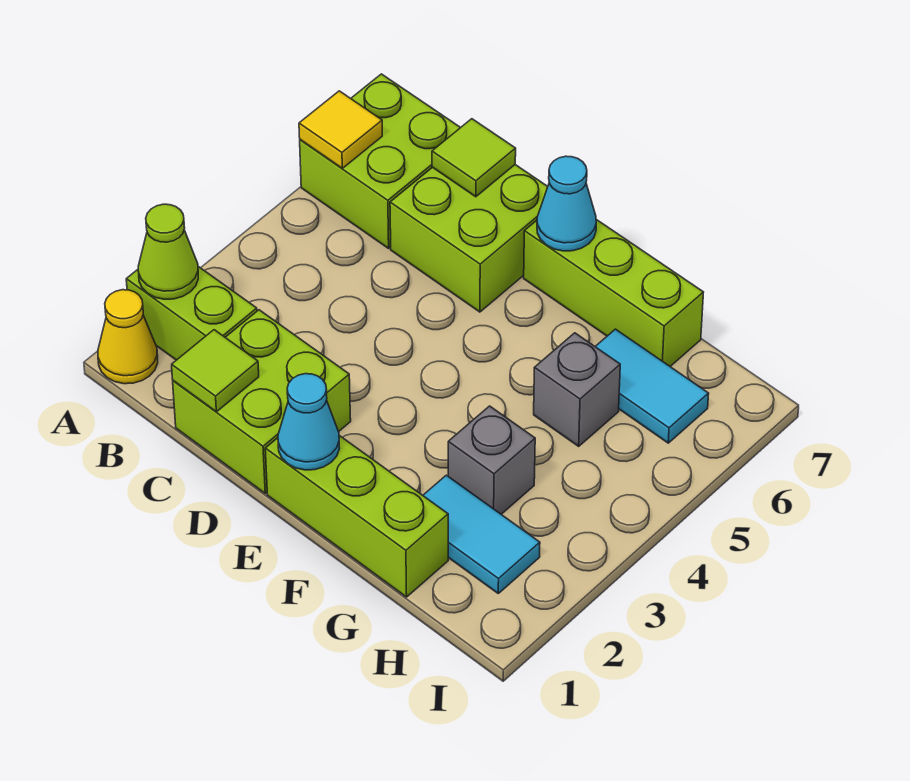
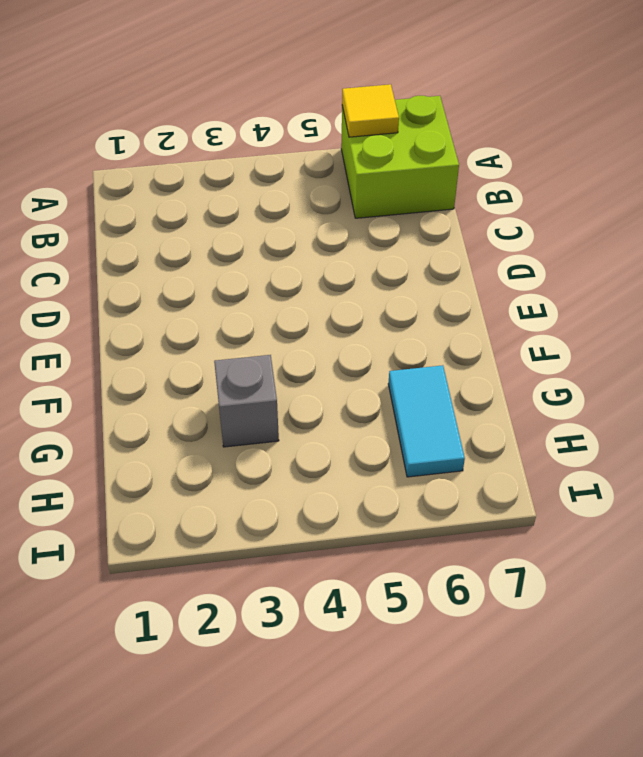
none -> yellow 1x1 cone [98,290,158,384]
none -> lime 1x2 brick [126,267,257,360]
none -> lime 2x2 brick [173,310,351,493]

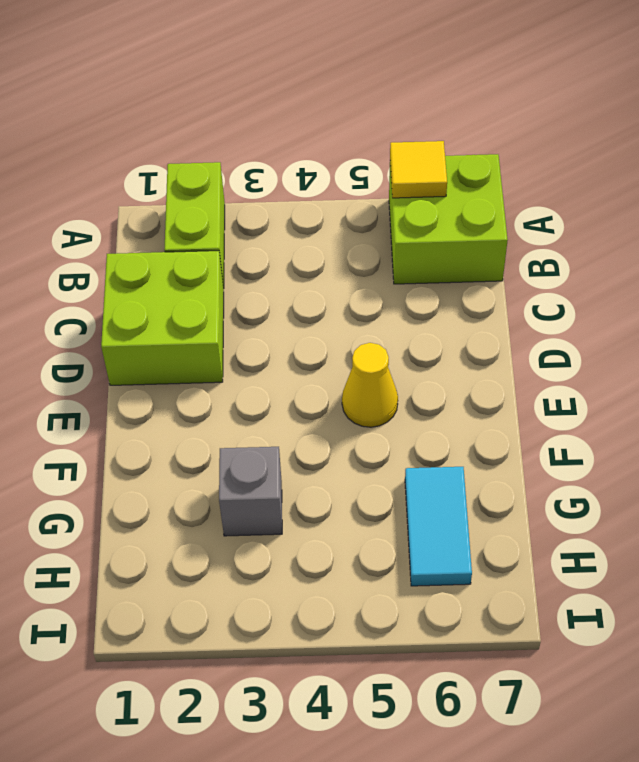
yellow 1x1 cone [342,343,398,427] -> yellow 1x1 cone moved to [98,290,158,384]
none -> lime 2x2 brick [390,165,548,312]
none -> lime 1x3 brick [265,436,448,597]
none -> lime 1x3 brick [524,220,704,366]

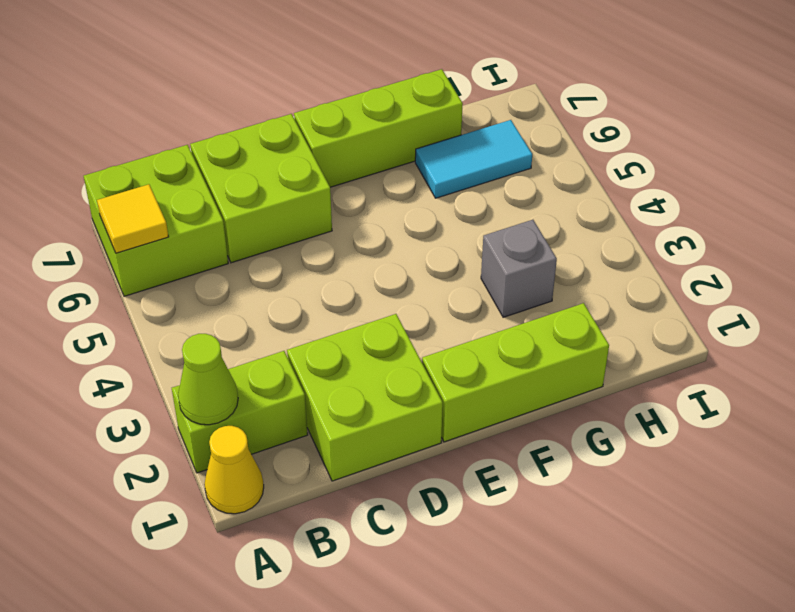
none -> cyan 1x2 tile [423,475,540,593]
none -> grey 1x1 brick [534,333,620,446]
none -> lime 1x1 tile [172,330,259,412]

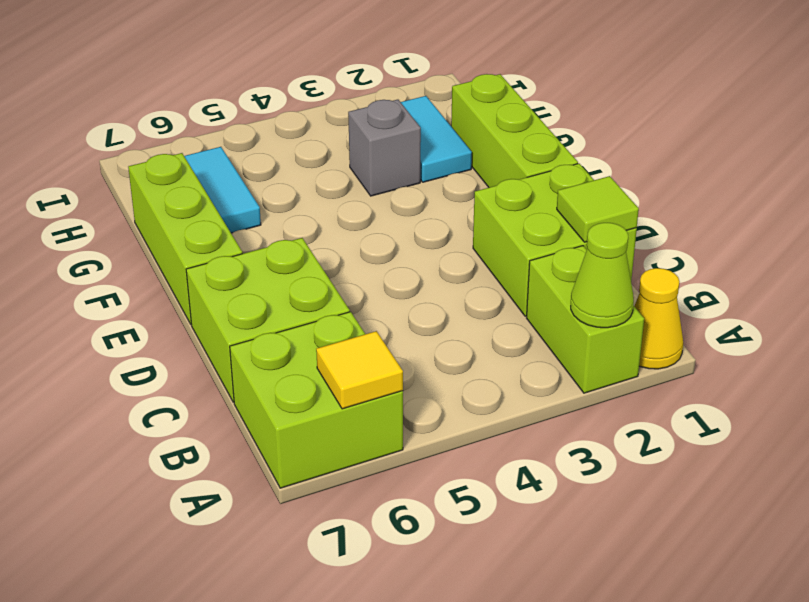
none -> grey 1x1 brick [534,333,620,446]
none -> lime 1x1 tile [432,119,516,197]
none -> cyan 1x1 cone [278,374,340,470]

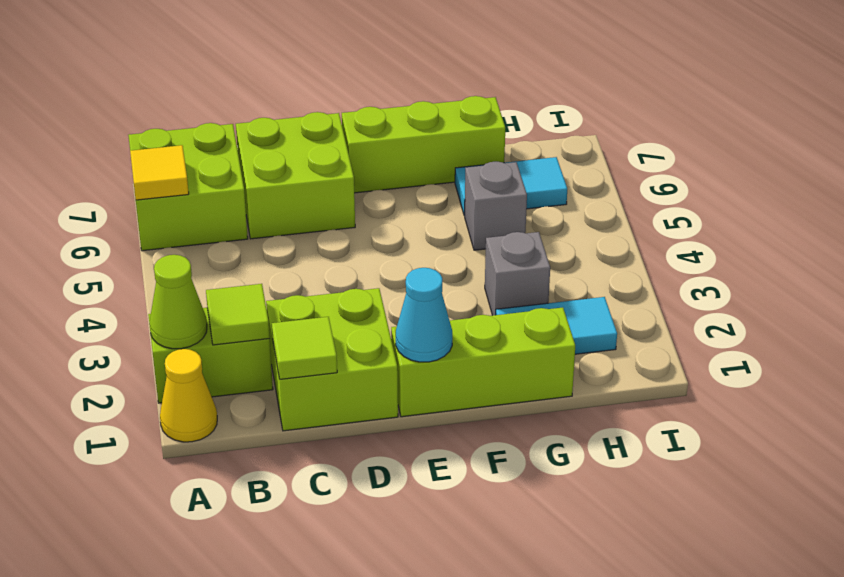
lime 1x1 tile [206,284,270,345] -> lime 1x1 tile moved to [432,119,516,197]
none -> cyan 1x1 cone [537,156,596,251]

